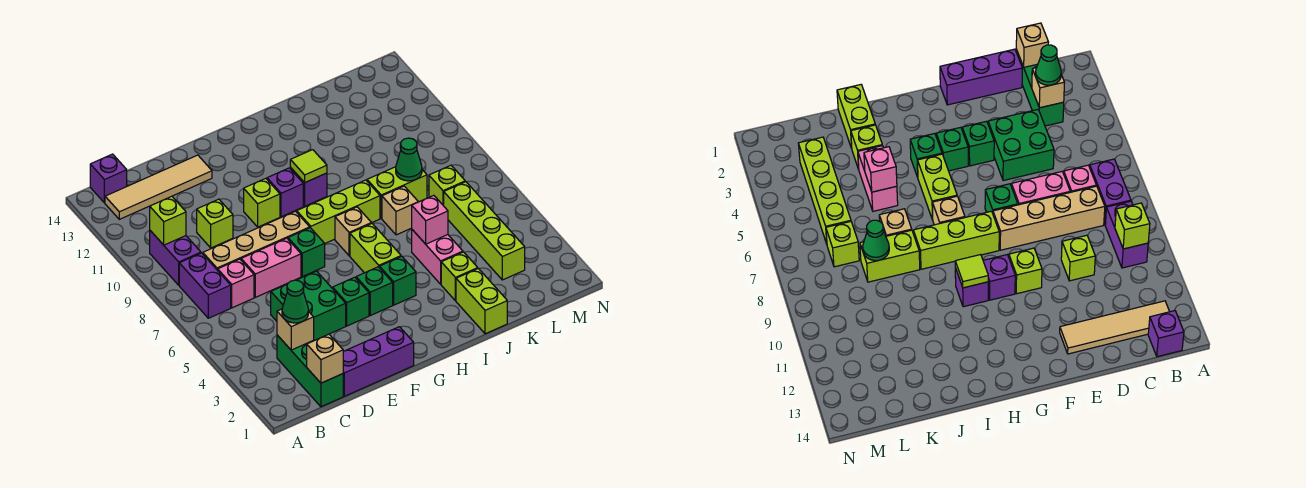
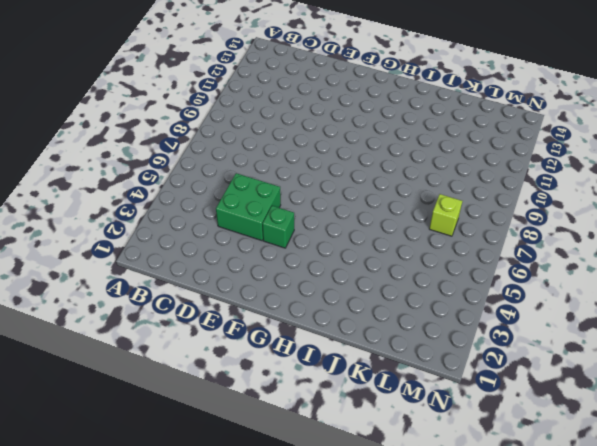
none -> purple 1x2 brick [179,253,231,318]
none -> purple 1x2 brick [150,231,201,285]
none -> tan 1x4 tile [105,155,212,219]
none -> purple 1x1 brick [90,154,127,203]

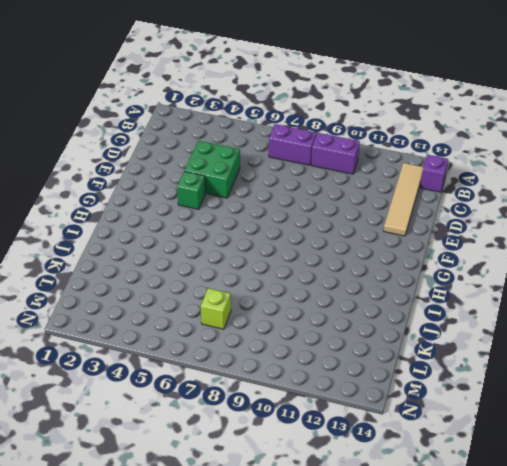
none -> green 1x3 brick [277,335,343,407]
none -> pink 1x1 brick [218,259,254,308]
none -> tan 1x4 brick [203,211,310,270]
none -> purple 1x3 brick [343,327,414,396]

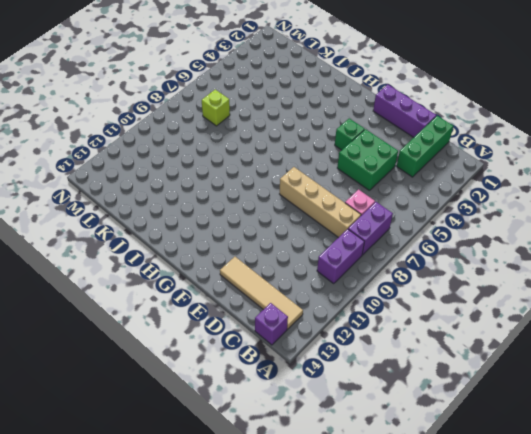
none -> pink 1x2 brick [241,238,301,297]
none -> lime 1x1 brick [197,199,233,248]
none -> green 1x1 brick [288,228,325,276]
none -> lime 1x1 brick [244,178,280,227]

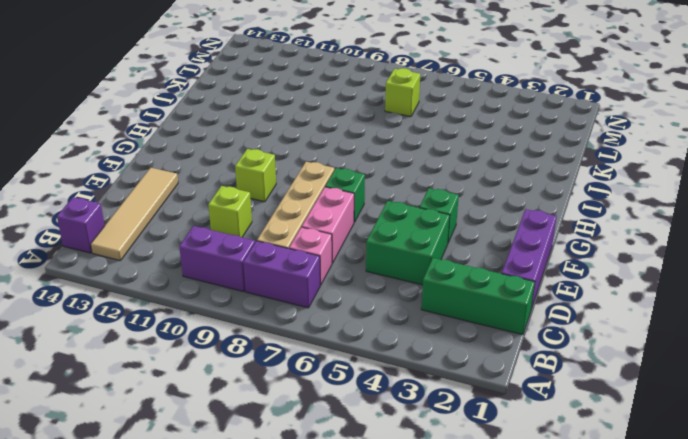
none -> green 1x1 brick [356,267,393,316]
none -> lime 1x3 brick [297,180,380,243]
none -> purple 1x1 brick [267,168,303,217]
none -> green 1x1 brick [380,256,416,305]

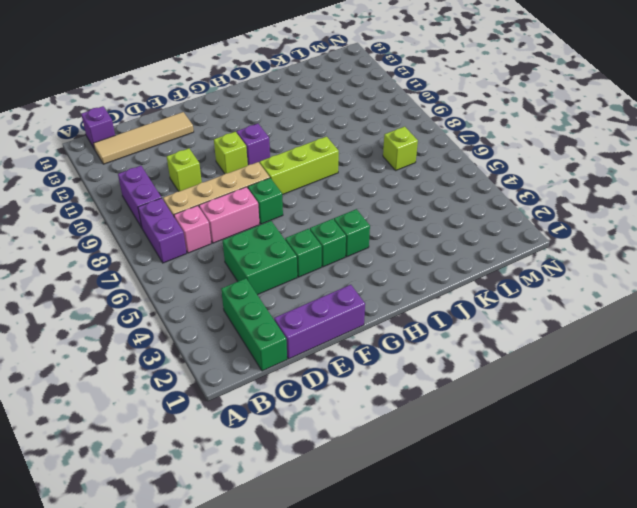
none -> lime 1x2 brick [350,223,401,273]
none -> tan 1x1 brick [335,207,371,256]
none -> purple 1x1 brick [290,168,327,206]
none -> lime 1x2 brick [456,269,507,334]

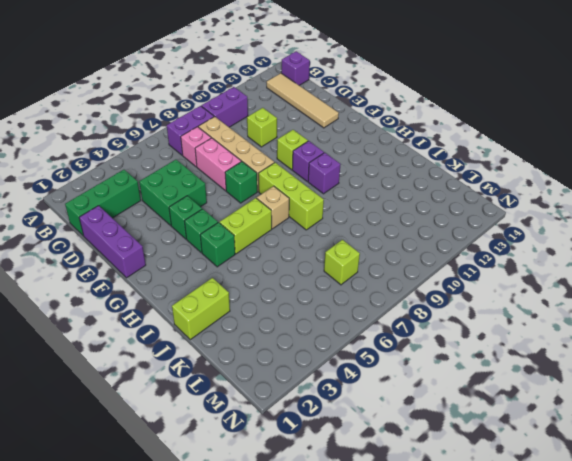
none -> lime 1x1 brick [441,252,478,301]
none -> pink 1x2 brick [412,230,463,284]
none -> tan 1x1 brick [382,186,418,235]
none -> lime 1x2 brick [367,167,427,218]

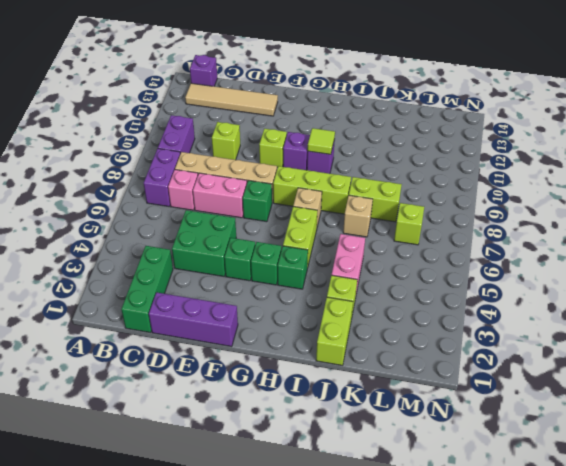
none -> lime 1x4 brick [444,182,525,280]
none -> lime 1x1 brick [150,196,186,245]
none -> tan 1x1 brick [307,334,343,383]
none -> tan 1x1 brick [277,309,314,350]

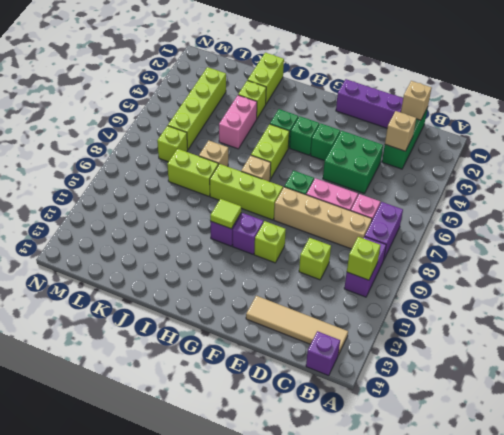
none -> pink 1x1 brick [412,195,448,244]
none -> green 1x1 cone [396,138,422,181]
none -> green 1x1 cone [282,280,308,323]

